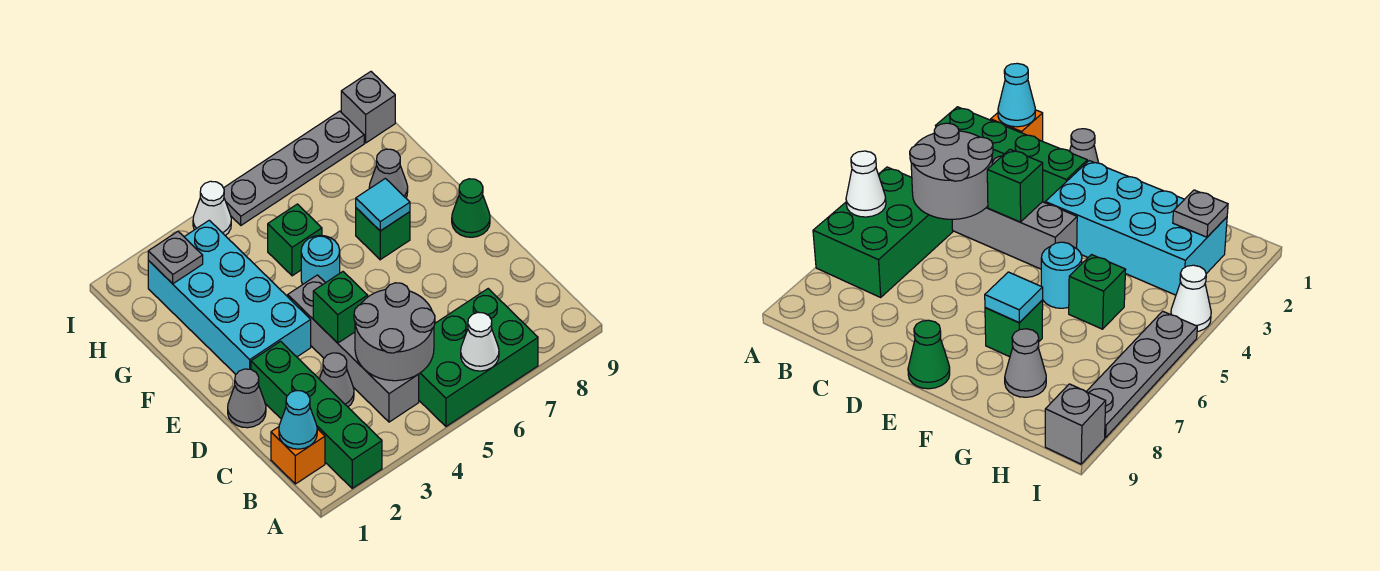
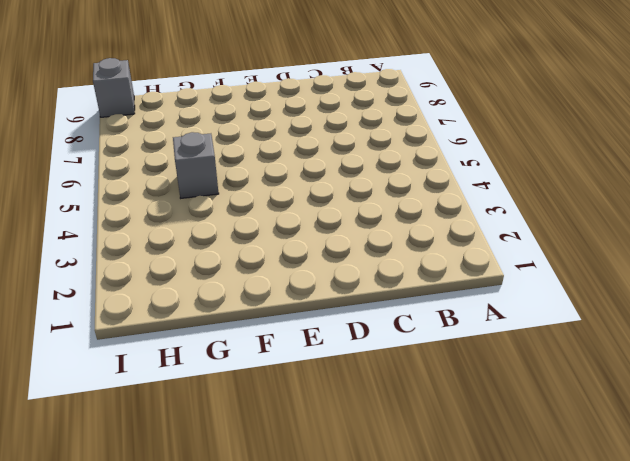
grey 1x1 brick [173,132,219,198] -> green 1x1 brick [268,204,322,276]
none -> green 1x4 brick [251,341,382,488]
none -> green 2x3 brick [419,289,538,426]
none -> orange 1x1 brick [271,427,325,484]

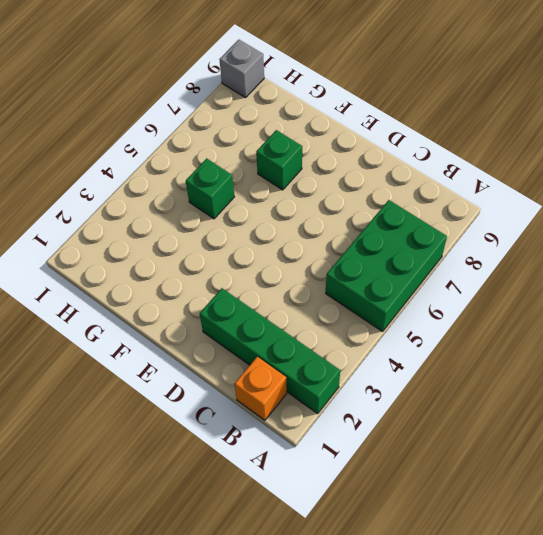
none -> grey 1x4 brick [288,275,419,422]
none -> grey 1x1 cone [319,353,354,407]
none -> grey 1x1 cone [228,369,266,428]

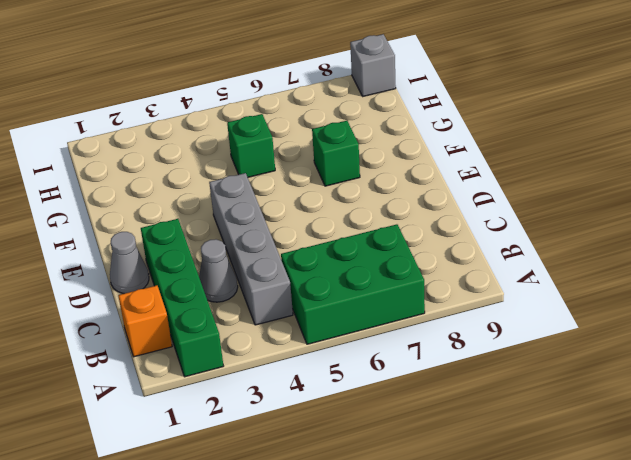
none -> cyan 2x4 brick [148,220,311,374]
none -> green 1x1 cone [452,179,490,237]
none -> cyan 1x1 round brick [301,235,340,285]

